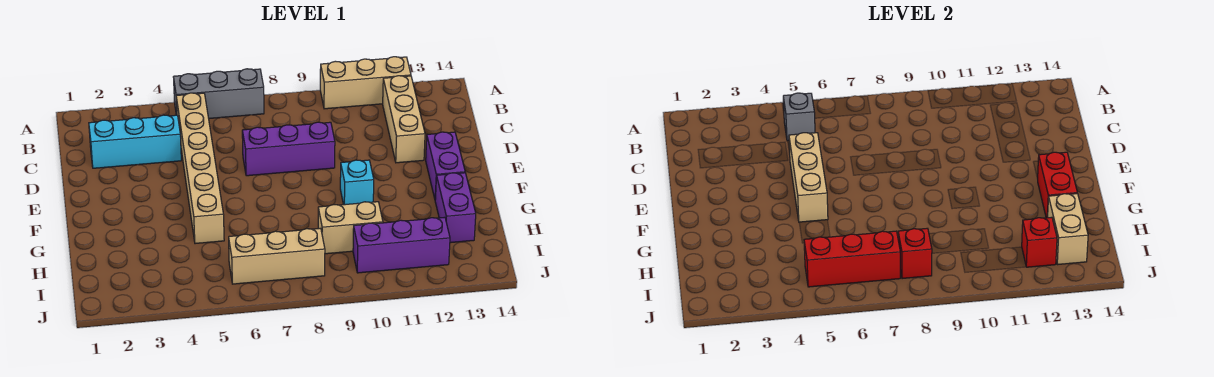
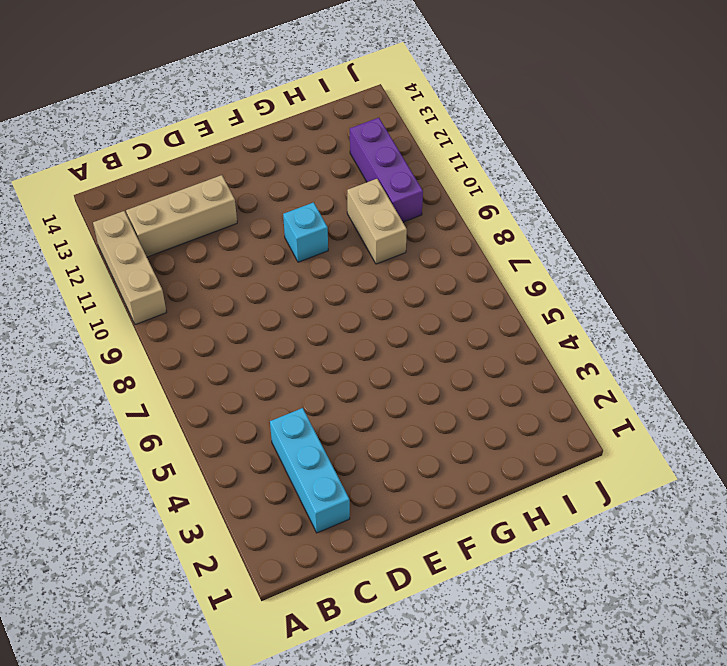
none -> grey 1x3 brick [174,69,264,119]
none -> tan 1x6 brick [176,93,224,244]
none -> purple 1x3 brick [242,122,335,176]

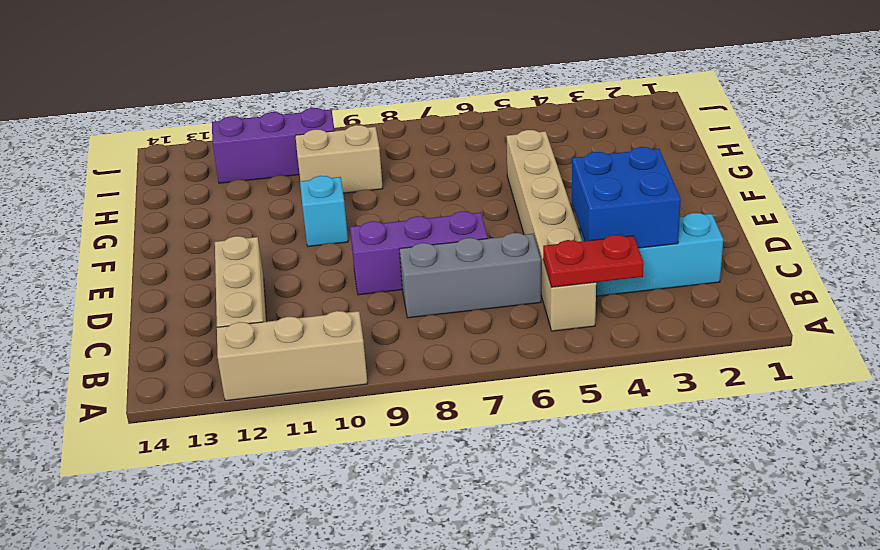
red 1x2 plate [543,235,644,287] -> grey 1x1 brick [783,93,815,141]
blue 2x2 brick [572,147,681,248] -> none
grey 1x3 brick [399,233,541,318] -> grey 1x3 brick moved to [174,69,264,119]
none -> purple 1x2 brick [426,132,465,199]
none -> purple 1x2 brick [435,173,476,243]
none -> tan 1x3 brick [229,228,325,284]

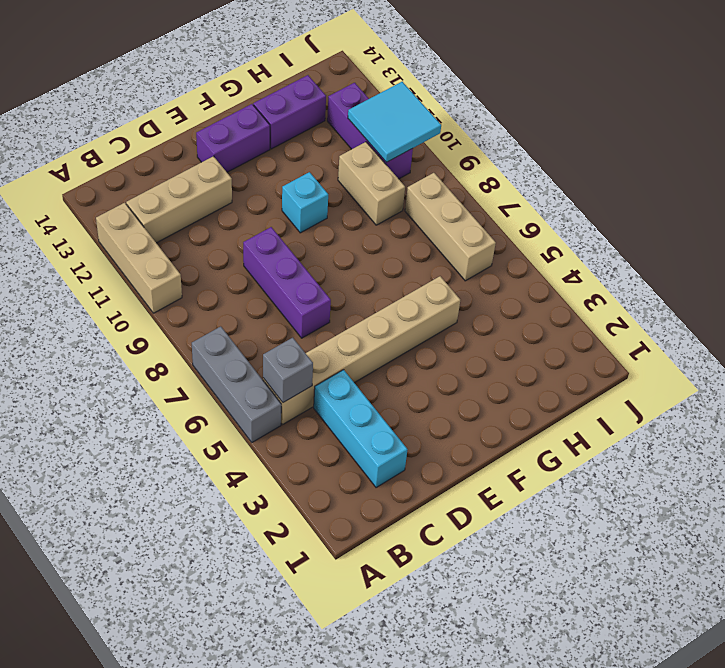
cyan 2x2 tile [348,82,441,162] -> none
none -> tan 1x3 brick [789,133,828,222]
none -> red 1x2 brick [1038,152,1077,218]
none -> tan 1x2 brick [1048,194,1088,265]

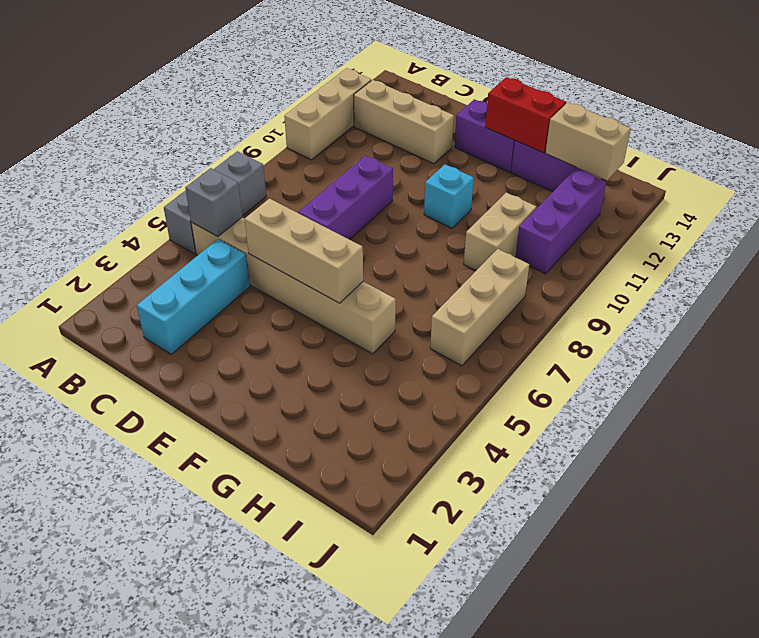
none -> red 1x3 brick [804,231,900,287]
none -> red 1x1 brick [898,228,932,279]
none -> red 1x1 brick [1022,217,1057,267]

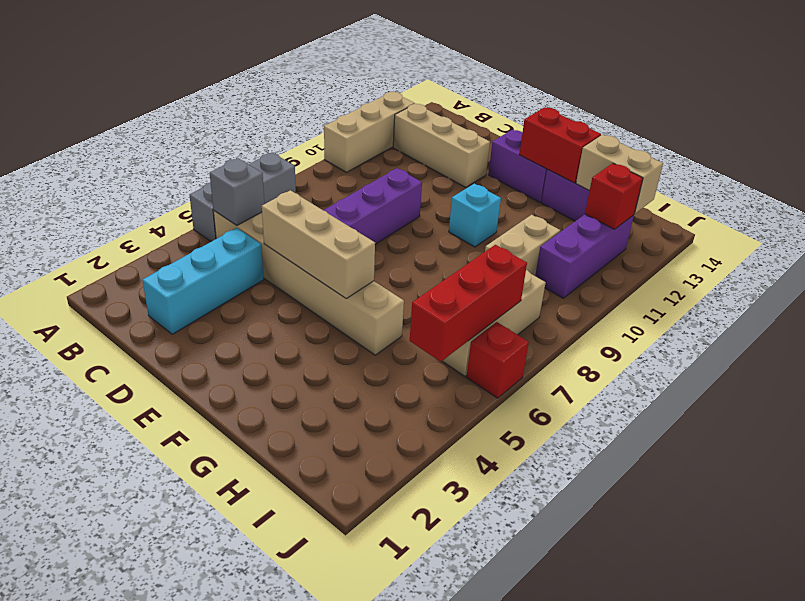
red 1x1 brick [467,322,529,398] -> red 1x1 brick moved to [898,228,932,279]

